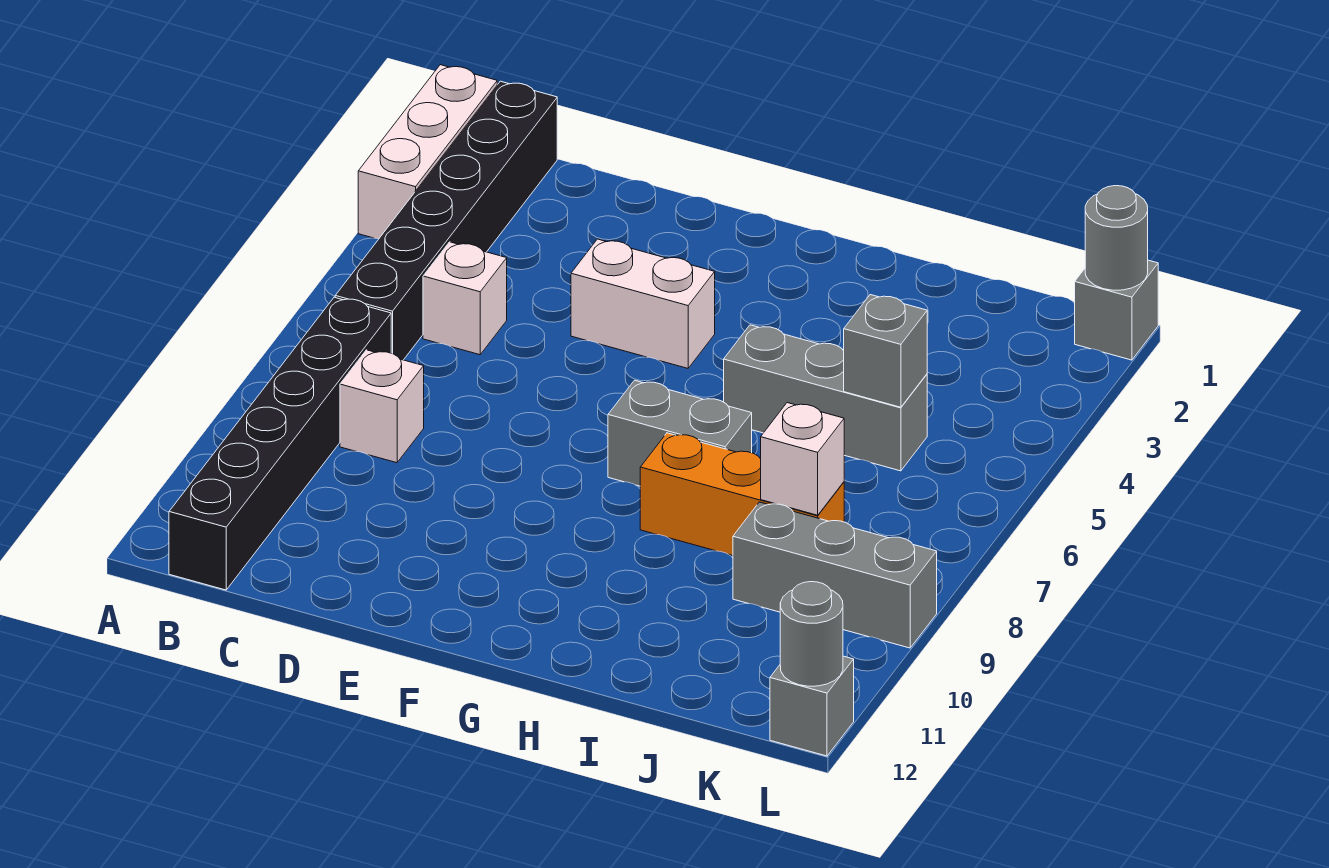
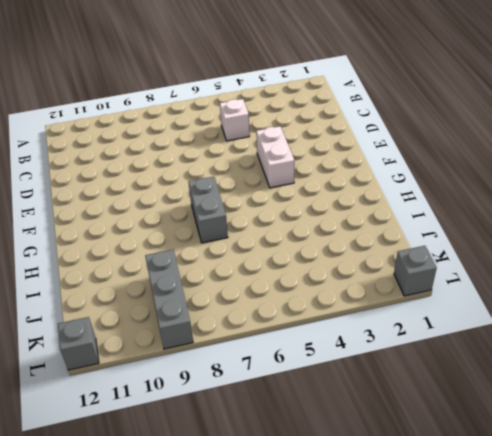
none -> white 1x3 brick [358,65,497,239]
none -> black 1x6 brick [335,81,557,360]
none -> black 1x6 brick [169,297,391,590]

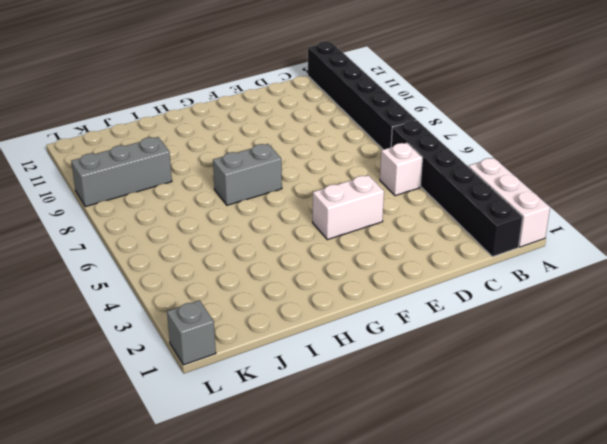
none -> white 1x1 brick [340,350,424,463]
none -> grey 1x3 brick [724,325,927,471]
none -> orange 1x3 brick [640,433,844,555]

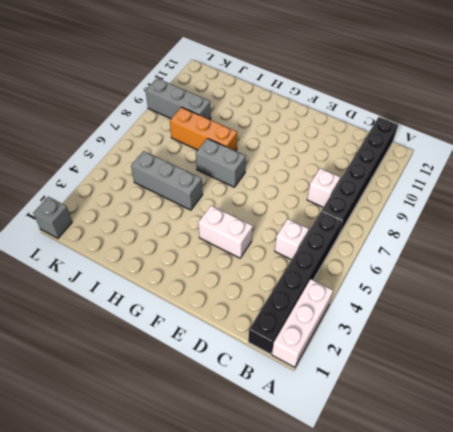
none -> grey 1x1 brick [770,656,854,756]
none -> grey 1x1 brick [844,295,927,407]
none -> white 1x1 brick [761,403,844,515]

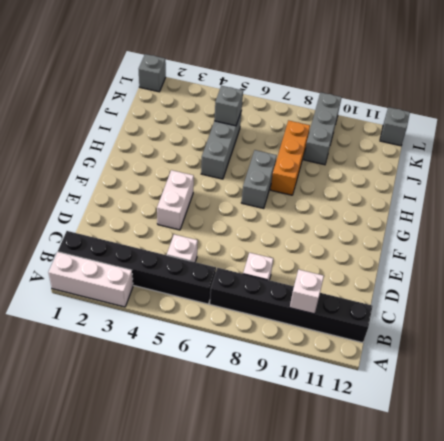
white 1x1 brick [290,270,324,314] -> white 1x1 brick moved to [761,403,844,515]
none -> grey 1x1 round brick [1085,186,1148,290]
none -> grey 1x1 round brick [780,582,843,686]

